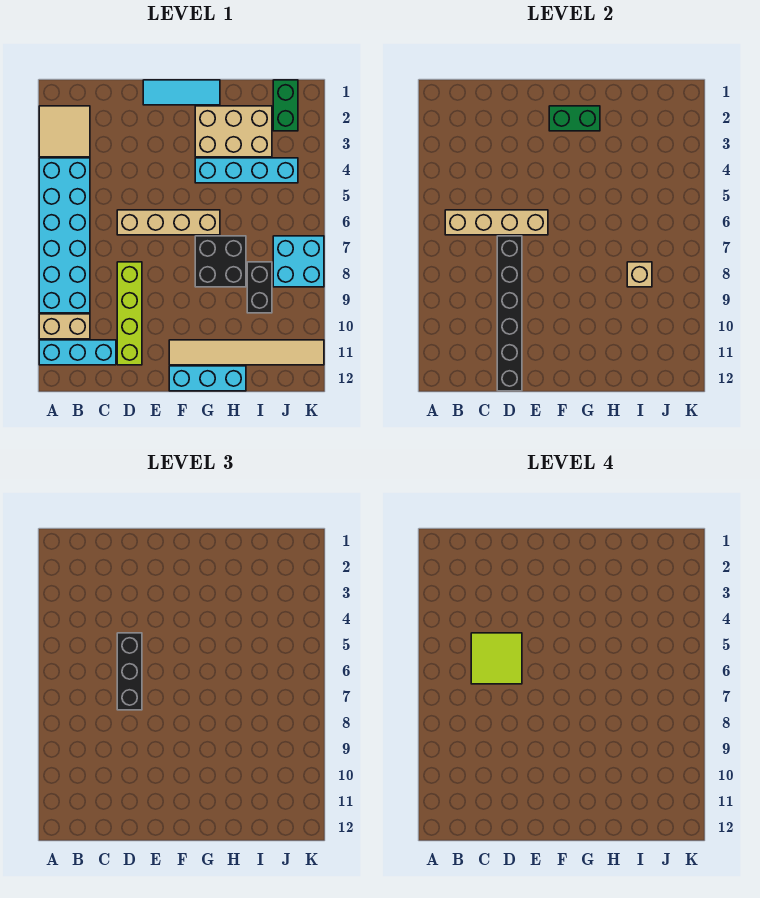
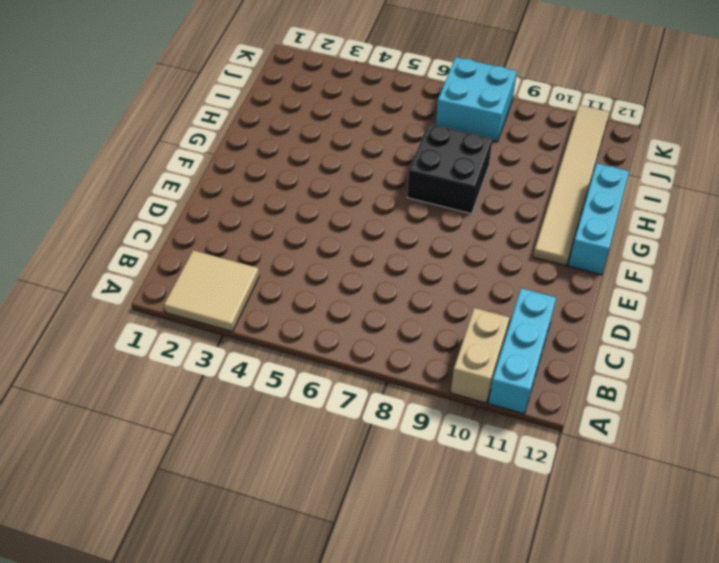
none -> cyan 2x6 brick [39,158,90,313]
none -> tan 1x4 brick [117,210,220,235]
none -> lime 1x4 brick [117,262,142,365]

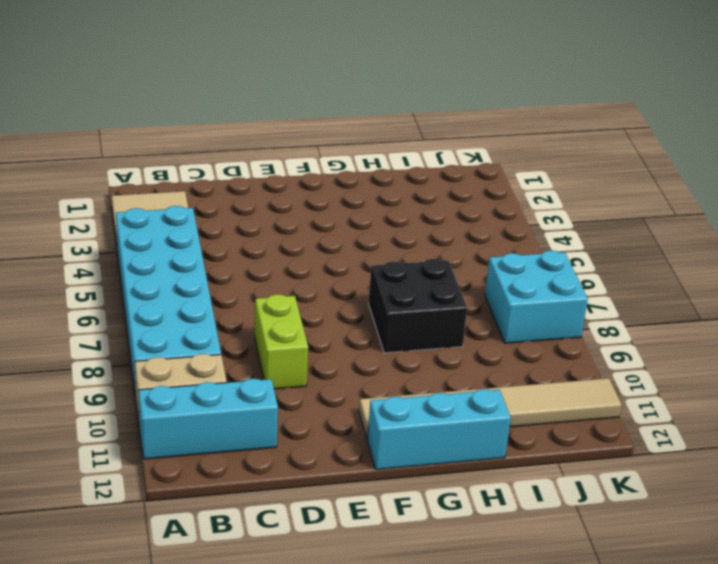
lime 1x2 brick [255,294,308,389] -> lime 1x4 brick [117,262,142,365]
none -> tan 1x4 brick [117,210,220,235]
none -> cyan 1x3 tile [143,80,220,105]
none -> tan 2x3 brick [195,106,272,157]

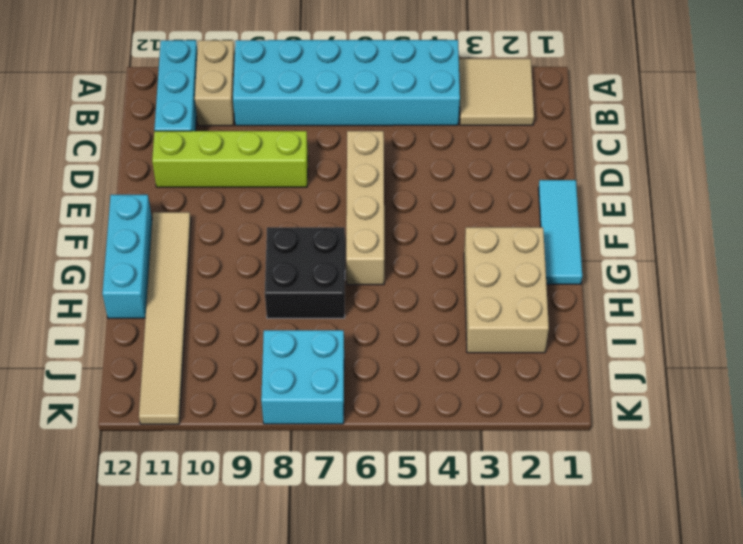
none -> cyan 1x4 brick [195,158,298,183]
none -> black 1x2 brick [247,262,272,313]
none -> green 1x2 brick [273,80,298,131]

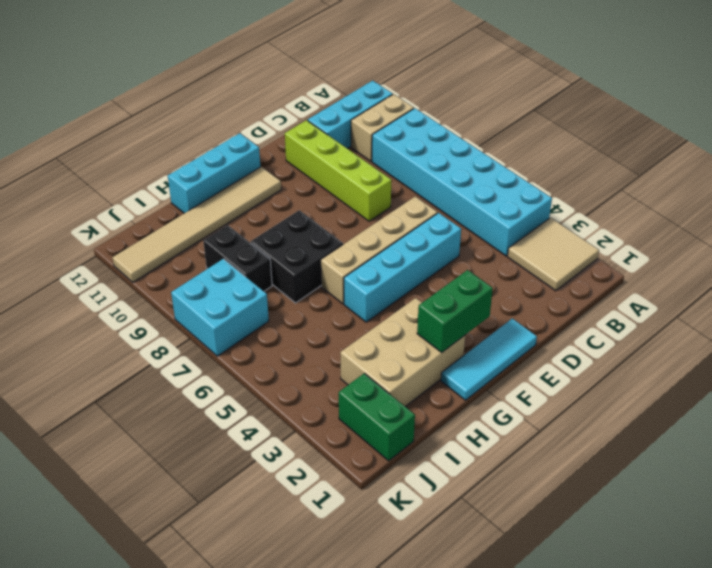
cyan 1x4 brick [344,213,461,322] -> cyan 1x4 brick moved to [195,158,298,183]
none -> tan 1x4 brick [445,210,548,235]
none -> black 1x6 brick [497,236,522,391]
none -> tan 1x1 brick [627,262,652,287]

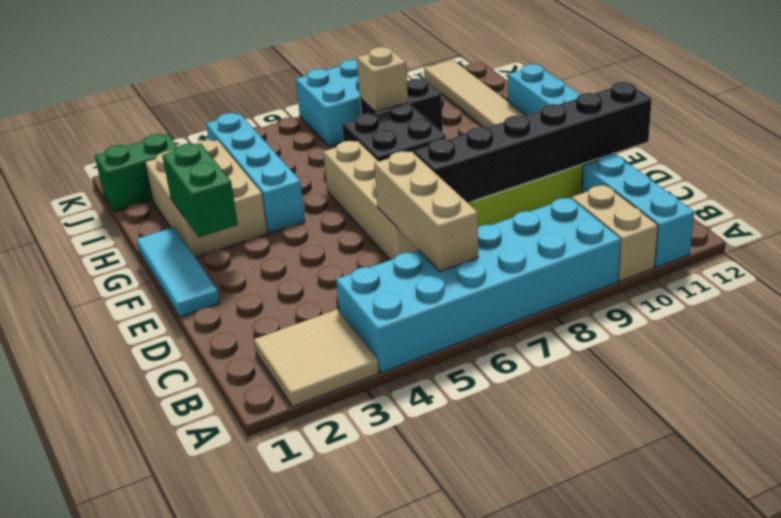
tan 1x3 brick [374,151,478,271] -> tan 1x4 brick [445,210,548,235]
none -> black 1x3 brick [117,633,142,710]
none -> lime 2x2 tile [471,633,522,684]

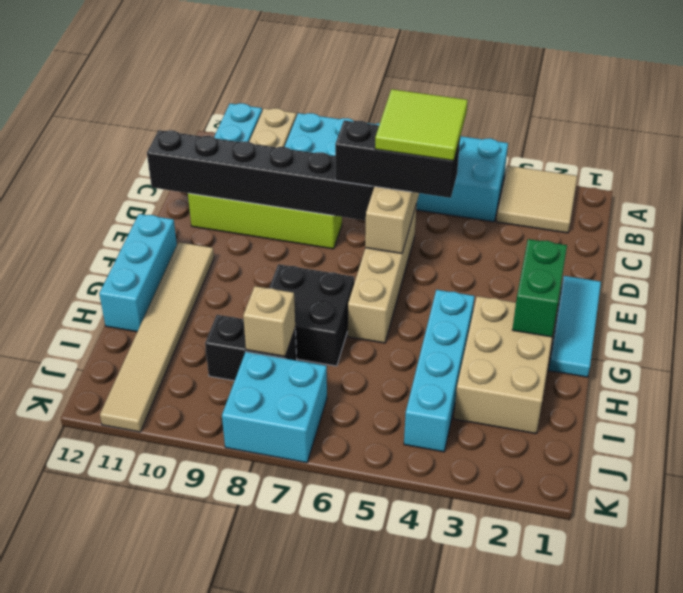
none -> green 1x2 brick [273,80,298,131]

